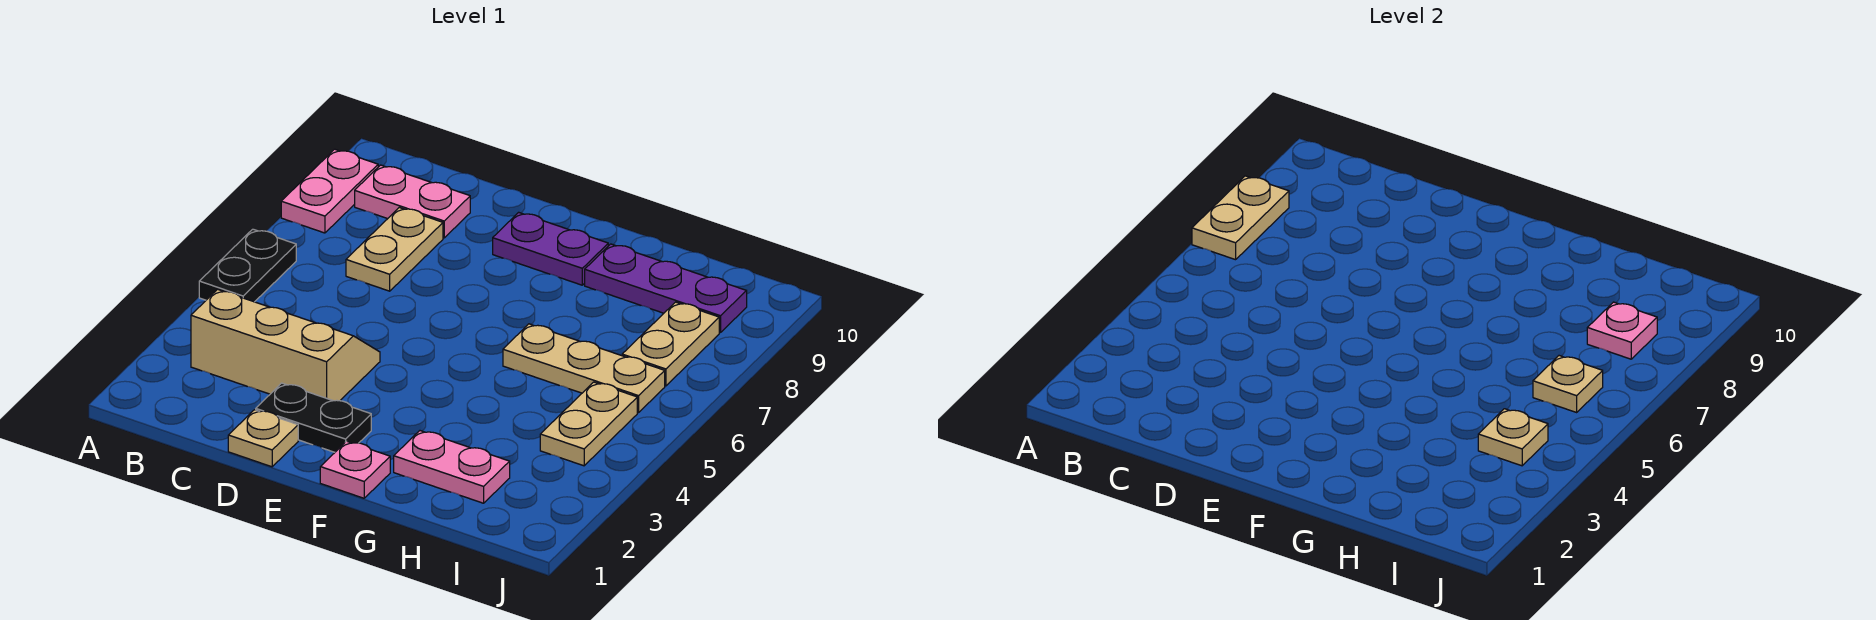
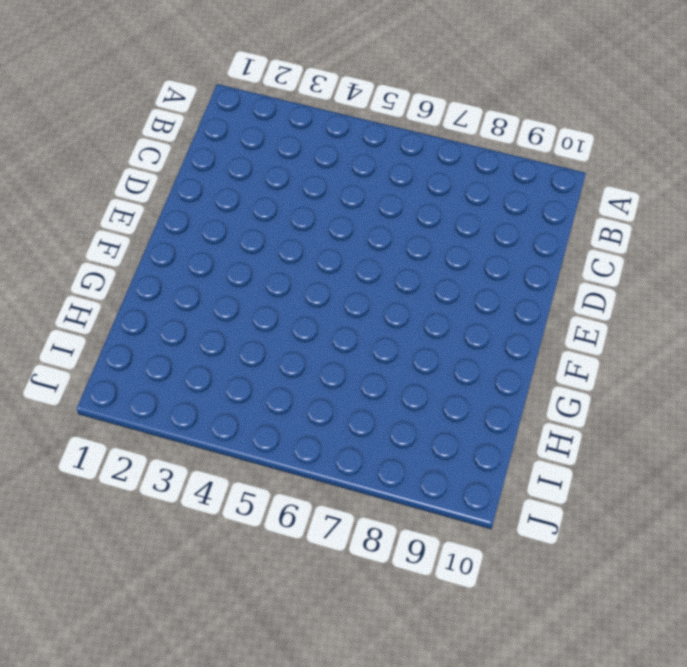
none -> black 1x2 plate [199,229,296,302]
none -> pink 1x2 plate [281,149,378,233]
none -> tan 2x3 slope [191,289,380,401]

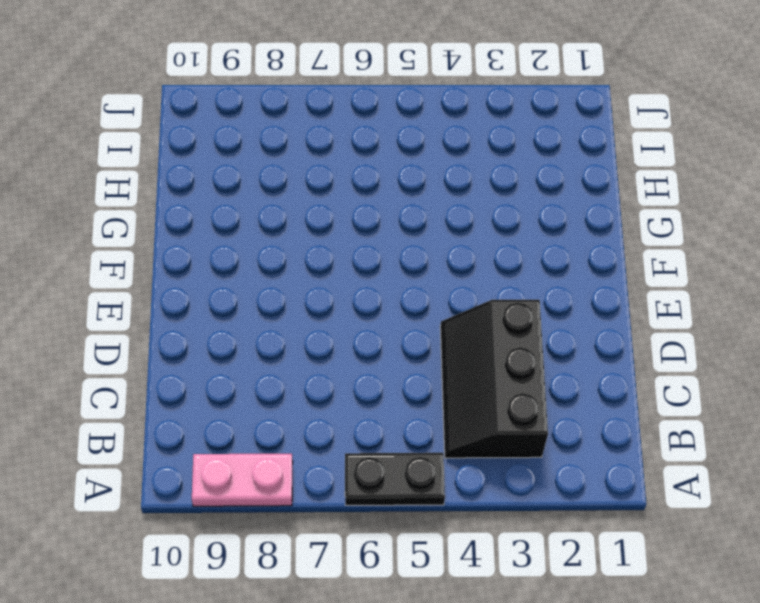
black 2x3 slope [440,300,548,458] -> tan 2x3 slope [191,289,380,401]
none -> pink 1x2 plate [355,165,470,238]
none -> tan 1x2 plate [346,207,443,291]
none -> tan 1x1 plate [228,410,298,467]

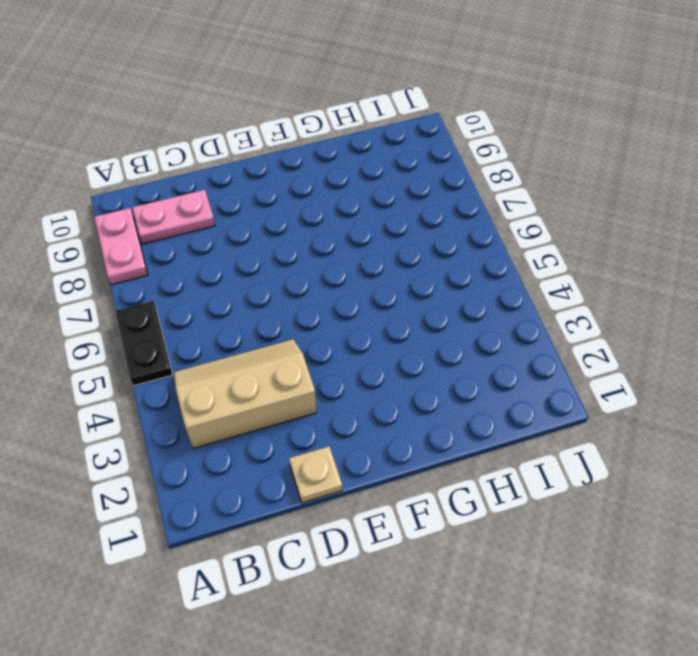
none -> tan 1x2 plate [346,207,443,291]
none -> black 1x2 plate [256,383,371,452]
none -> purple 1x2 plate [493,212,608,285]

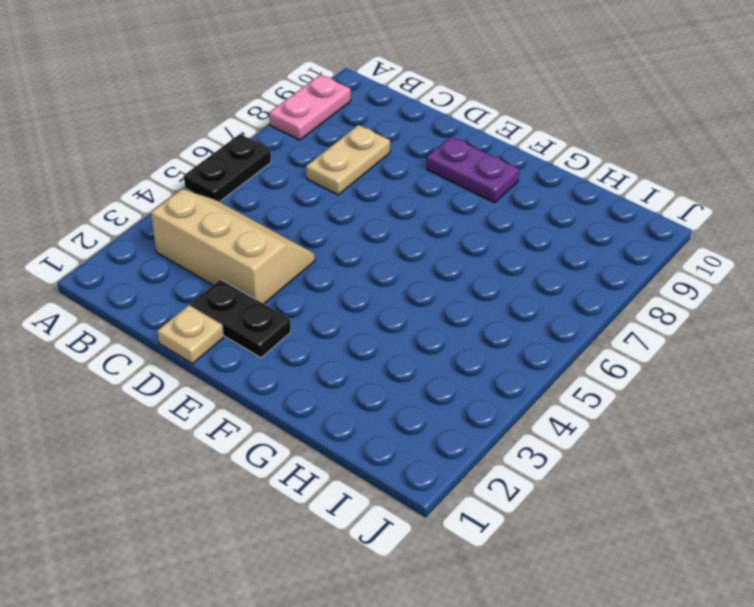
none -> pink 1x2 plate [355,165,470,238]
none -> pink 1x1 plate [320,441,390,498]
none -> pink 1x2 plate [394,431,510,503]

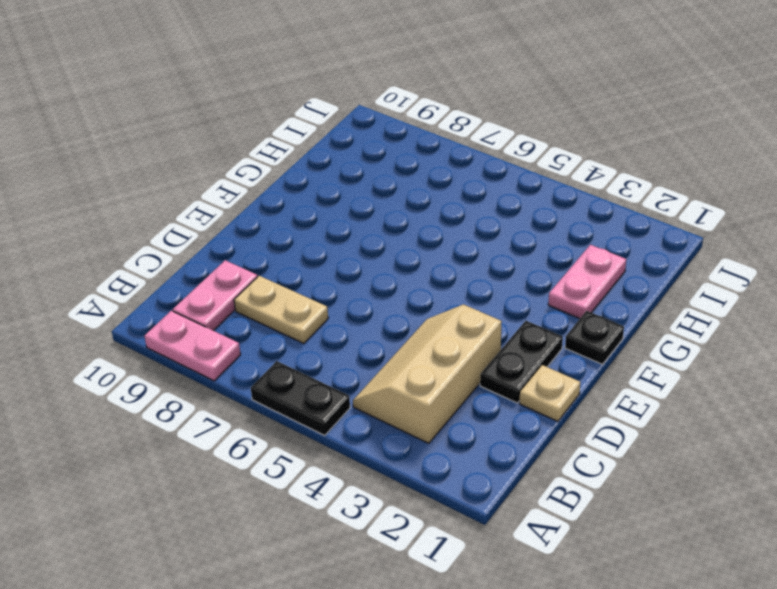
black 1x1 plate [565,311,624,364] -> pink 1x1 plate [320,441,390,498]
none -> purple 1x2 plate [493,212,608,285]
none -> tan 1x3 plate [503,324,665,412]
none -> purple 1x3 plate [585,244,747,333]

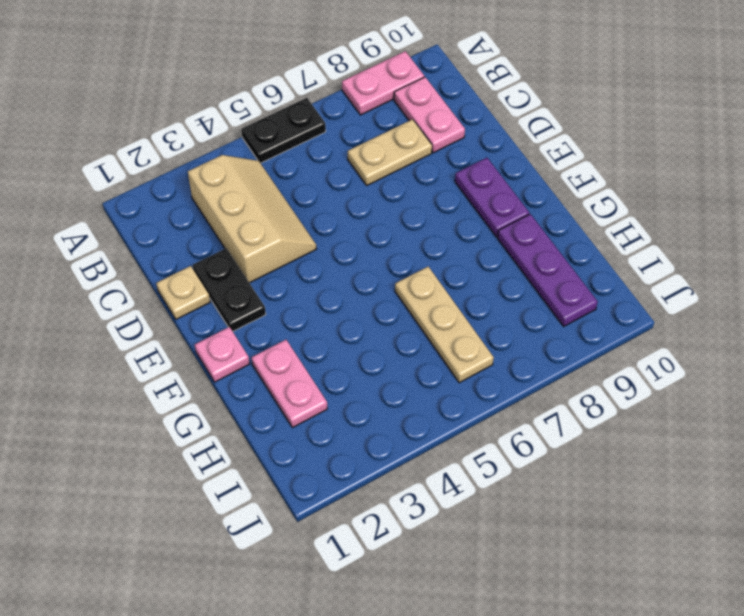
none -> tan 1x2 plate [540,382,637,466]
none -> tan 1x2 plate [622,302,719,386]
none -> tan 1x2 plate [1192,176,1289,260]

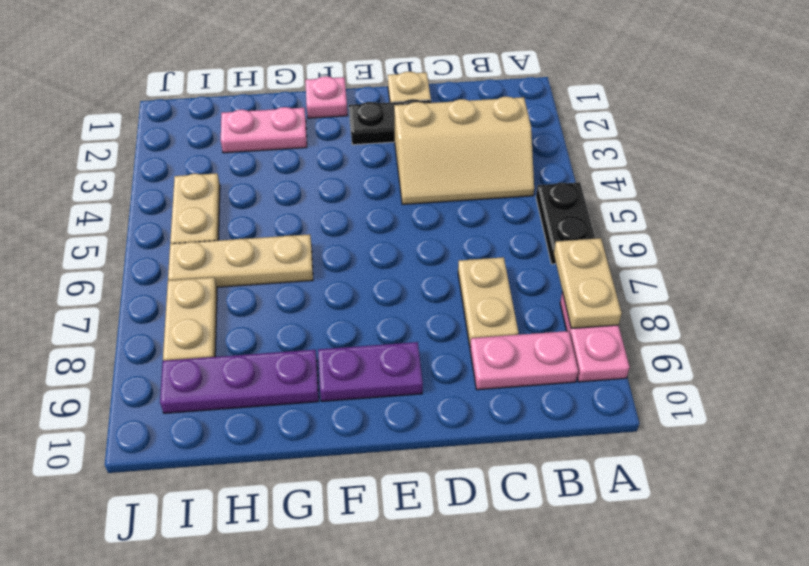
none -> tan 1x1 plate [1478,409,1548,466]
none -> tan 1x1 plate [1533,356,1603,412]
none -> pink 1x1 plate [1587,302,1657,359]

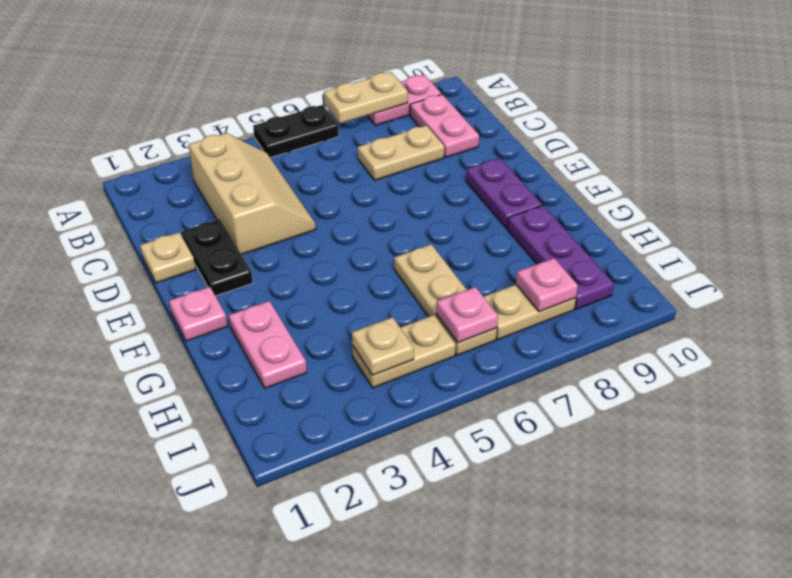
pink 1x1 plate [436,287,498,343] -> tan 1x1 plate [1533,356,1603,412]

